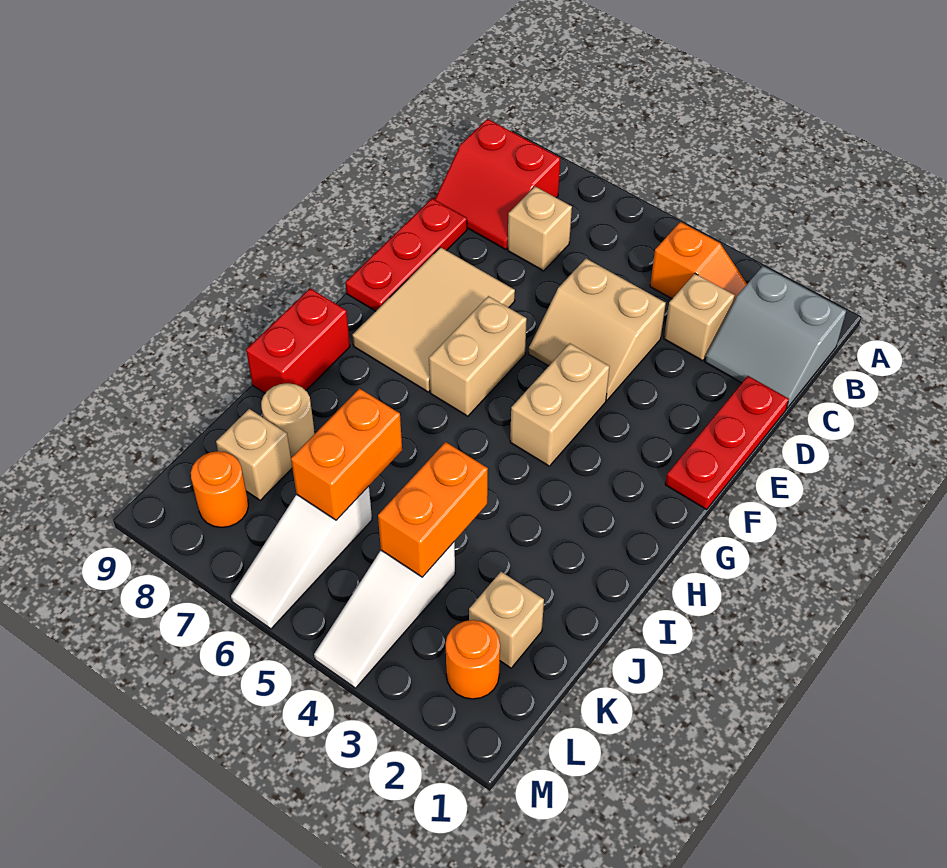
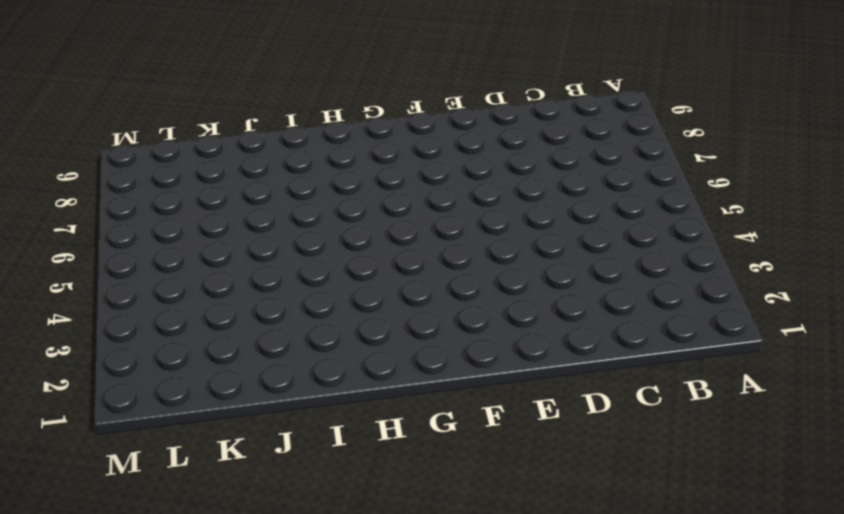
none -> grey 2x2 slope [705,266,846,408]
none -> orange 1x2 slope [650,222,747,303]
none -> red 2x2 slope [435,119,560,249]

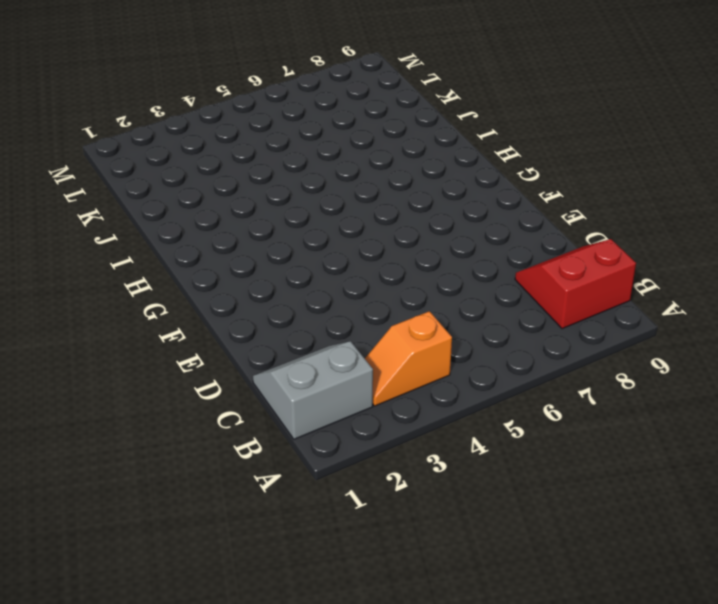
none -> tan 1x1 brick [664,274,735,361]
none -> tan 1x1 brick [508,187,572,271]
none -> red 1x3 plate [665,376,789,509]

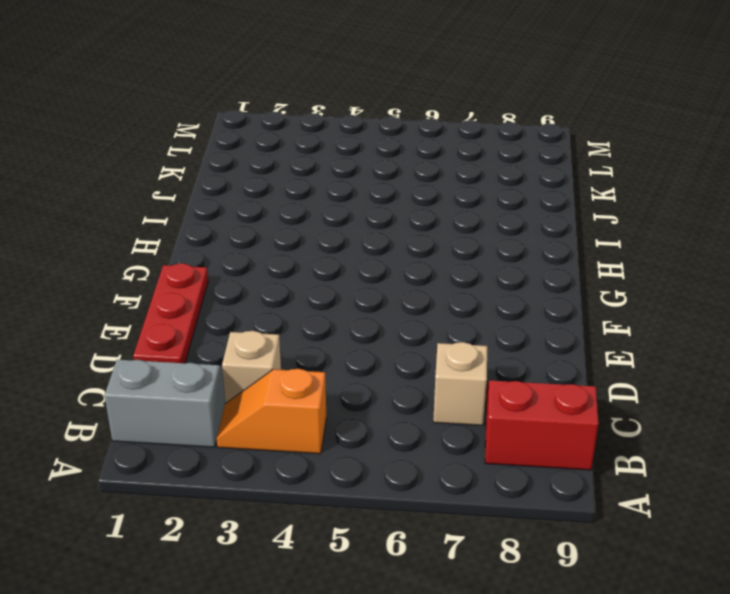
none -> tan 2x2 slope [528,259,666,400]
none -> red 1x3 plate [345,198,467,311]
none -> tan 2x3 tile [352,247,515,392]

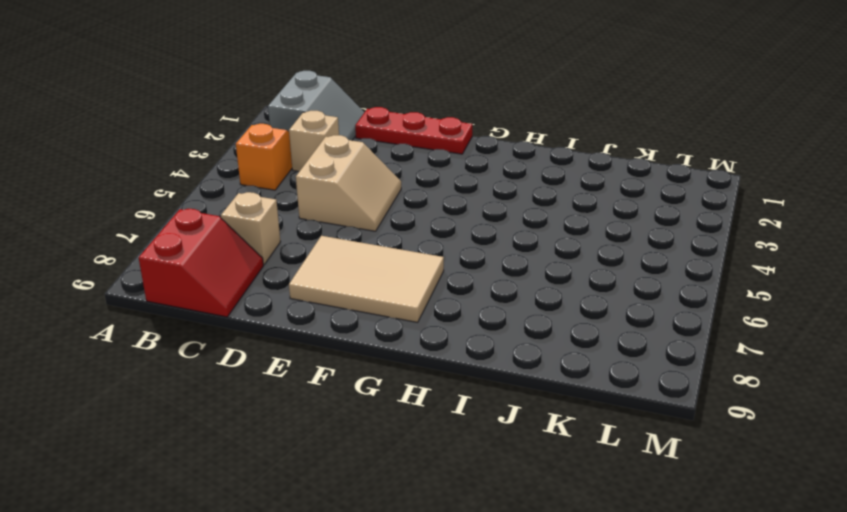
none -> red 1x3 plate [345,198,467,311]
none -> tan 1x2 brick [510,343,610,466]
none -> tan 1x2 brick [429,296,527,416]

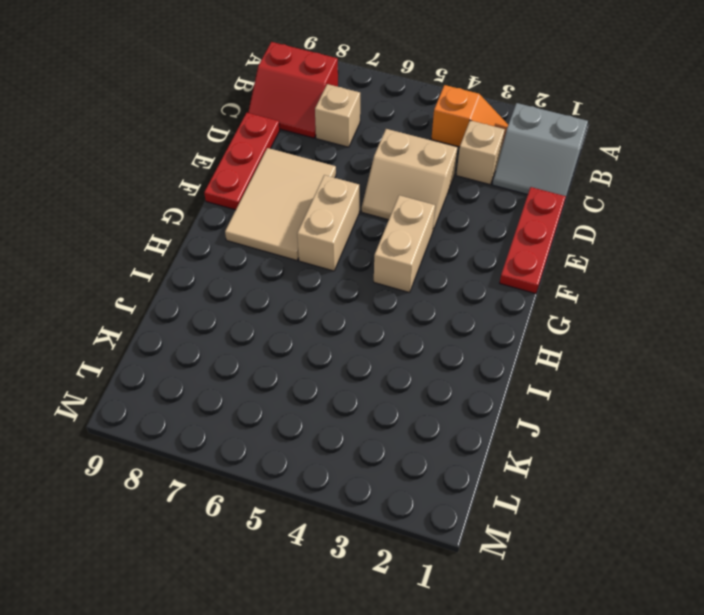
none -> red 1x2 brick [246,289,350,393]
none -> tan 1x1 round brick [261,383,315,458]
none -> tan 1x1 brick [469,572,544,668]

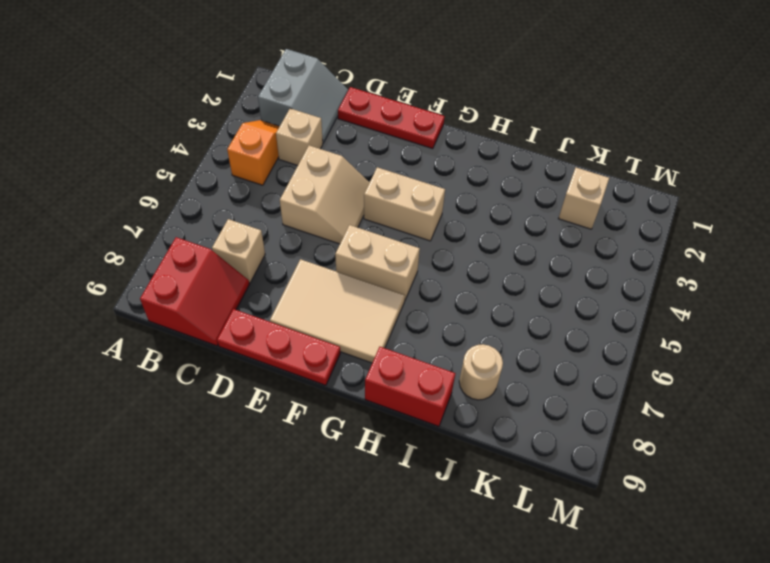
none -> white 1x3 slope [314,542,455,688]
none -> white 1x3 slope [231,486,372,629]
none -> tan 1x1 brick [216,409,292,500]

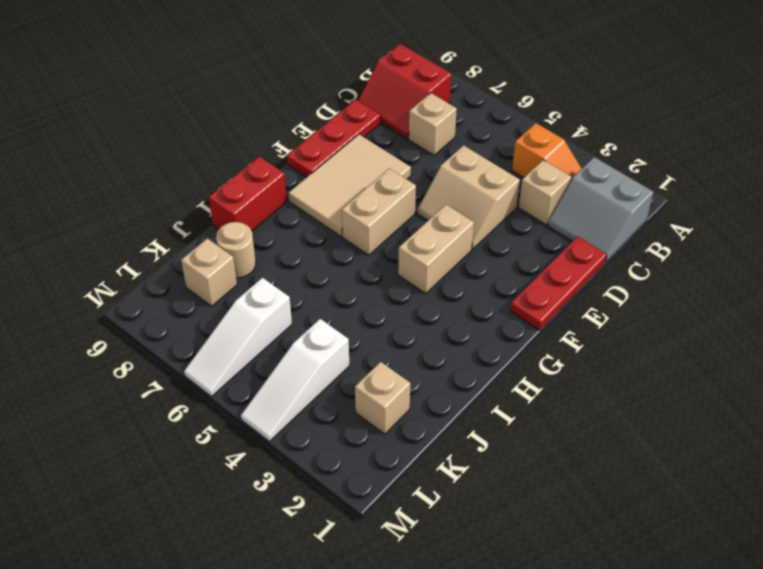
none -> orange 1x1 round brick [446,620,500,699]
none -> orange 1x1 round brick [191,451,248,528]
none -> orange 1x2 brick [378,442,488,577]

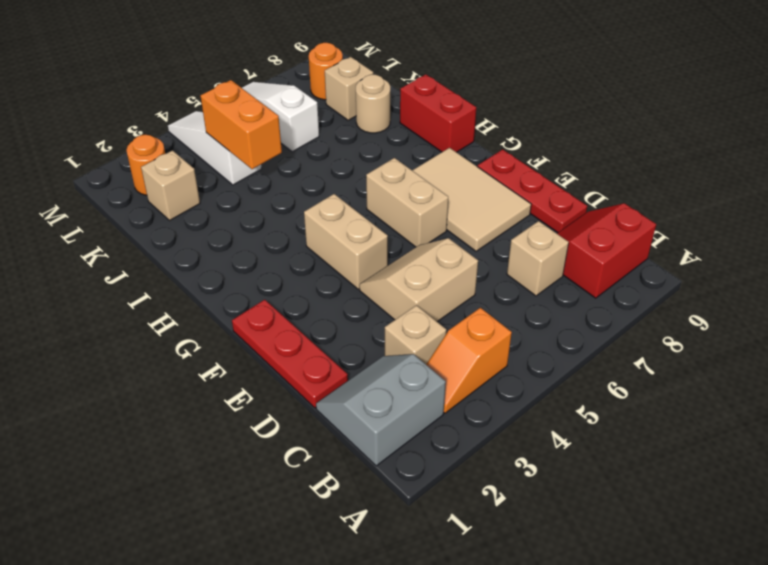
none -> orange 1x2 brick [291,388,402,520]

